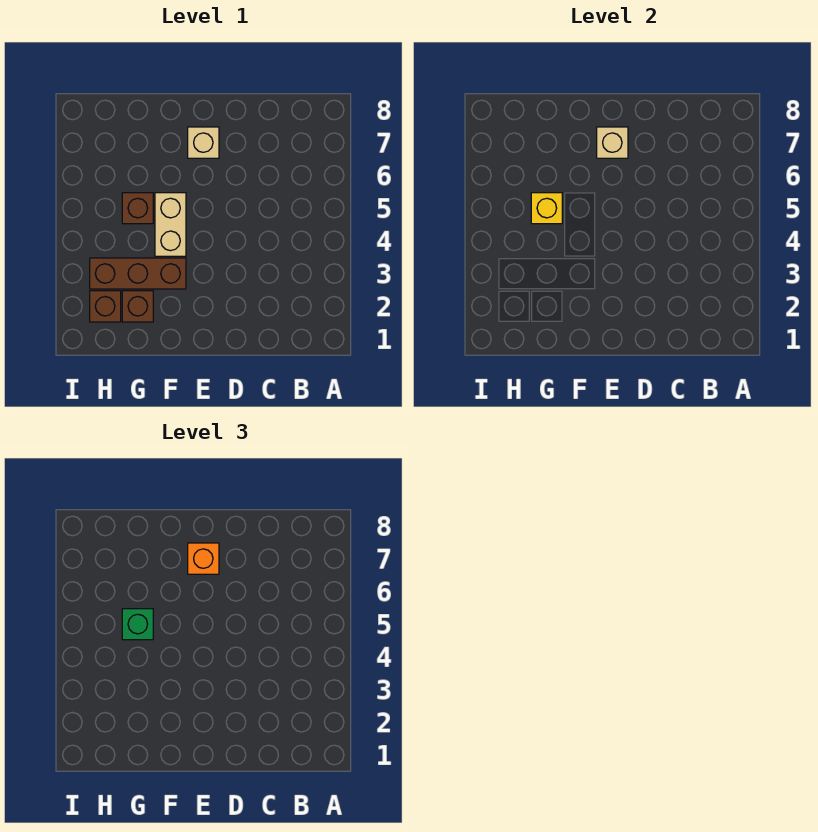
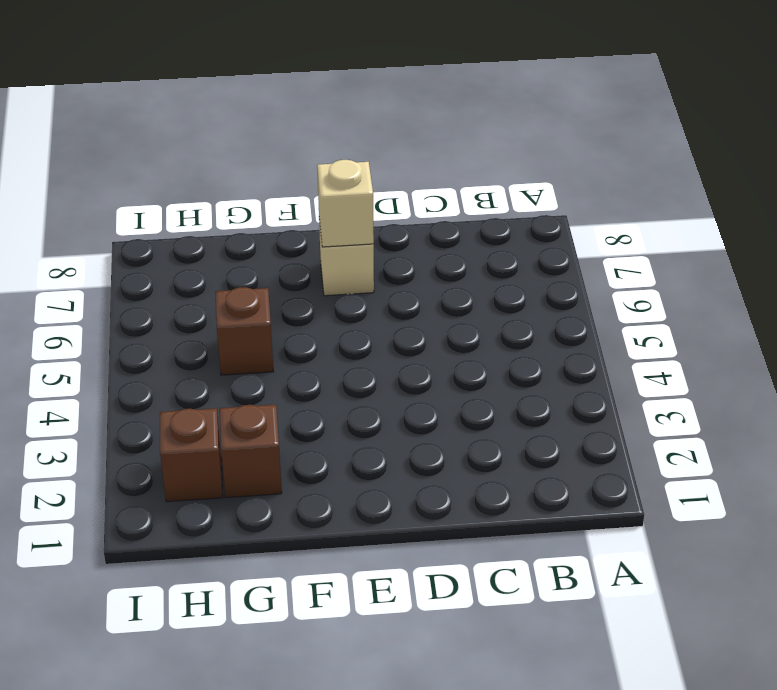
none -> brown 1x3 brick [90,258,186,289]
none -> tan 1x2 brick [155,193,186,256]

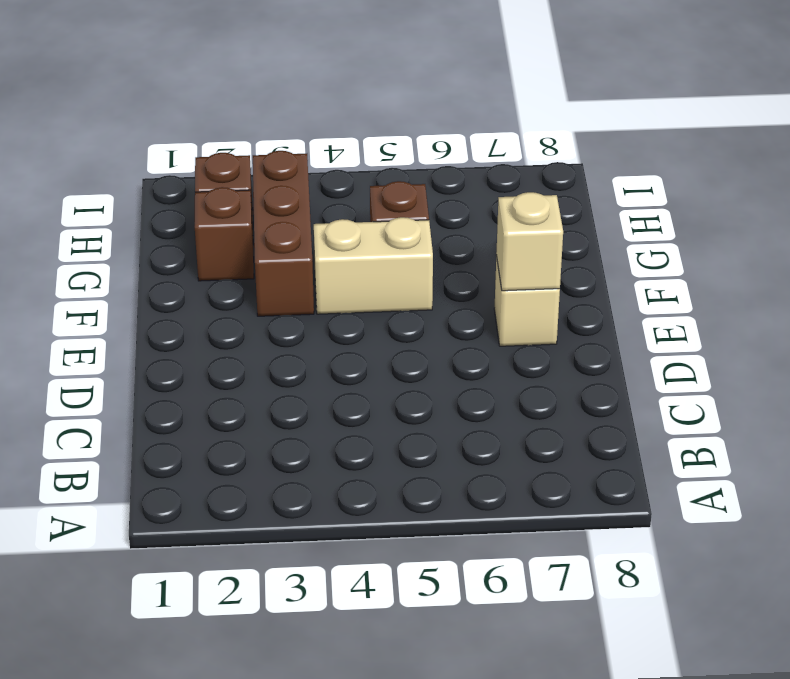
none -> yellow 1x1 brick [531,193,562,224]
none -> orange 1x1 brick [188,543,219,574]

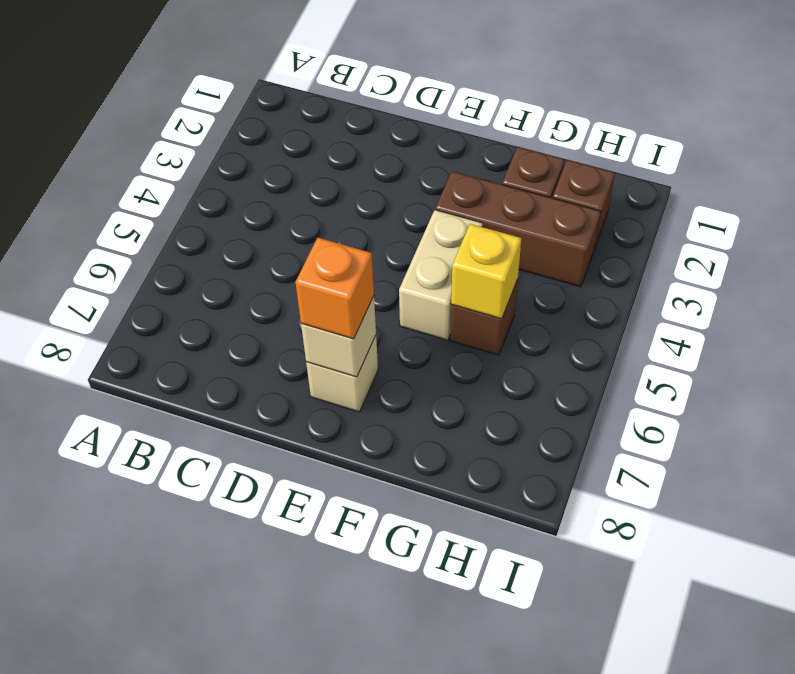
none -> green 1x1 brick [122,609,153,640]

